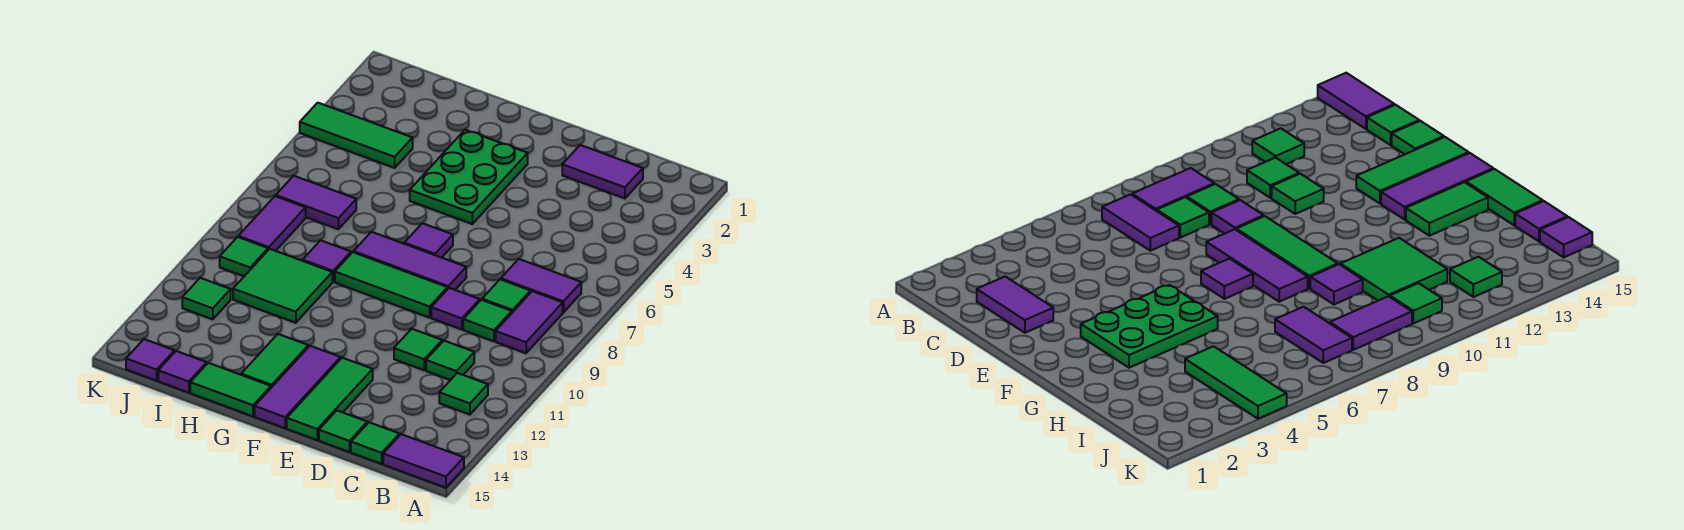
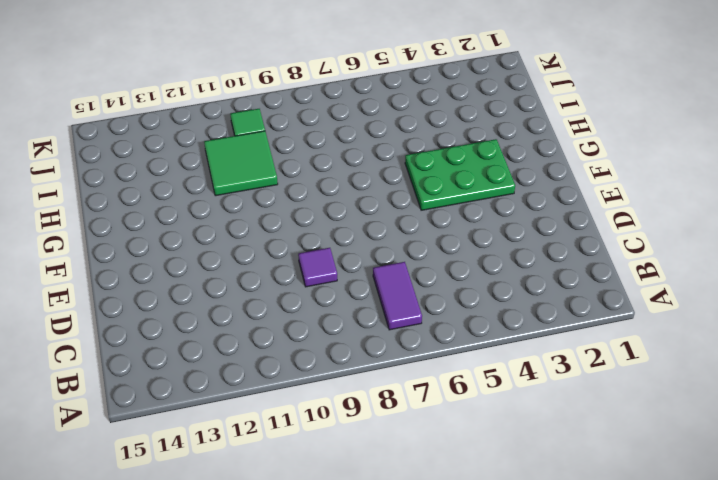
none -> purple 1x2 tile [383,434,464,488]
none -> purple 1x2 tile [496,291,563,353]
none -> green 1x1 tile [439,373,488,415]

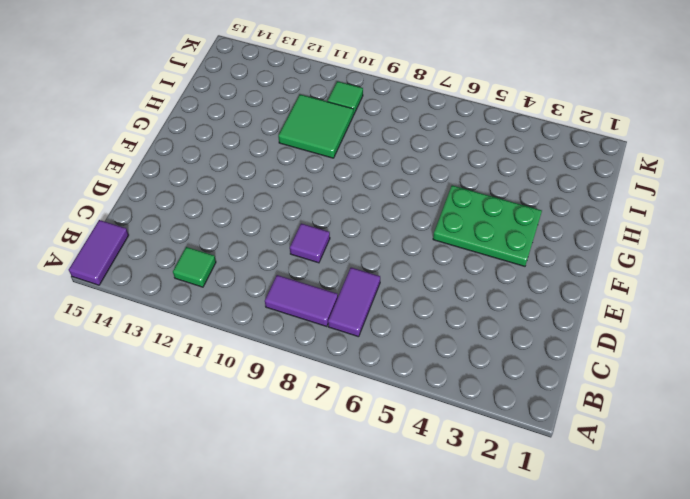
none -> purple 1x2 tile [562,145,643,198]
none -> green 1x1 tile [482,279,531,313]
none -> green 1x1 tile [463,300,512,341]

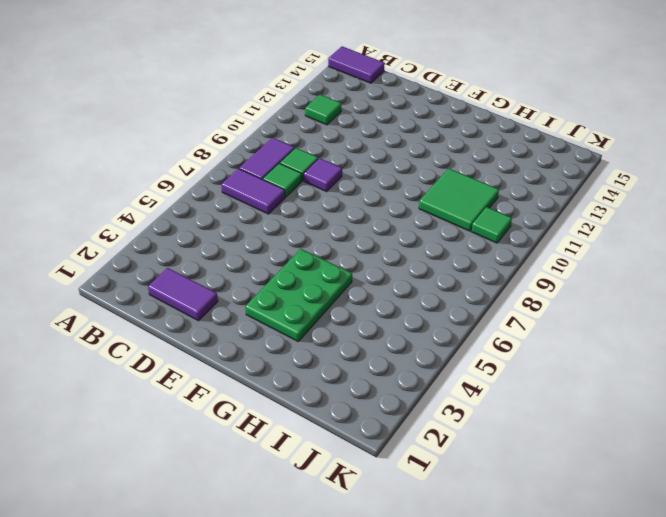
none -> green 1x1 tile [426,341,474,380]
none -> green 1x1 tile [351,422,400,464]
none -> green 1x1 tile [394,329,442,370]

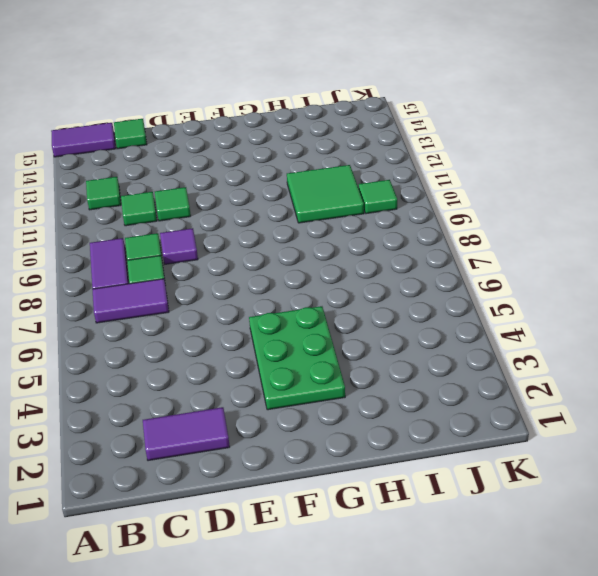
none -> green 1x1 tile [319,411,367,452]
none -> purple 1x3 tile [354,232,466,290]
none -> green 1x3 tile [335,252,448,318]

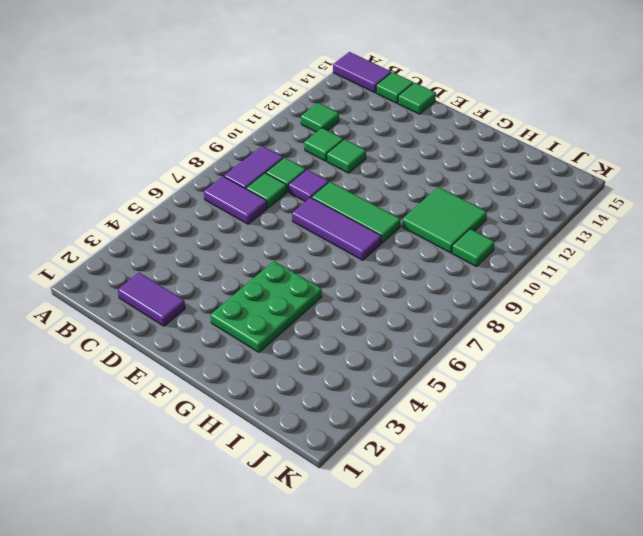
none -> green 1x3 tile [287,358,373,440]
none -> purple 1x1 tile [404,223,453,258]
none -> purple 1x3 tile [255,346,341,428]

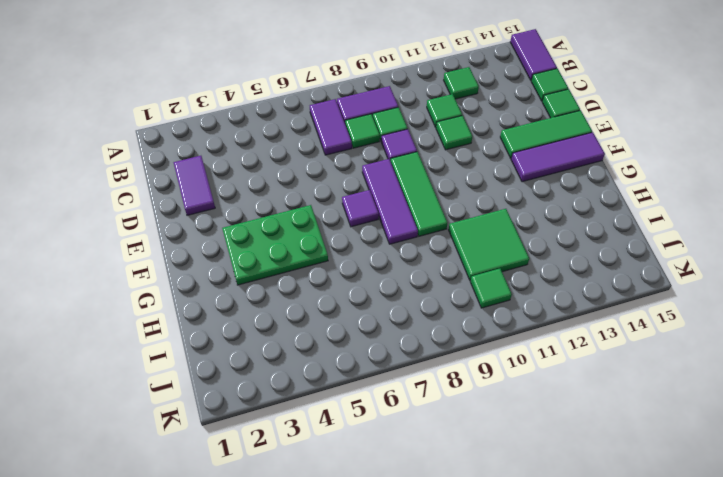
none -> green 1x2 tile [241,334,308,388]
none -> green 1x2 tile [190,363,271,416]
none -> purple 1x1 tile [303,240,351,282]

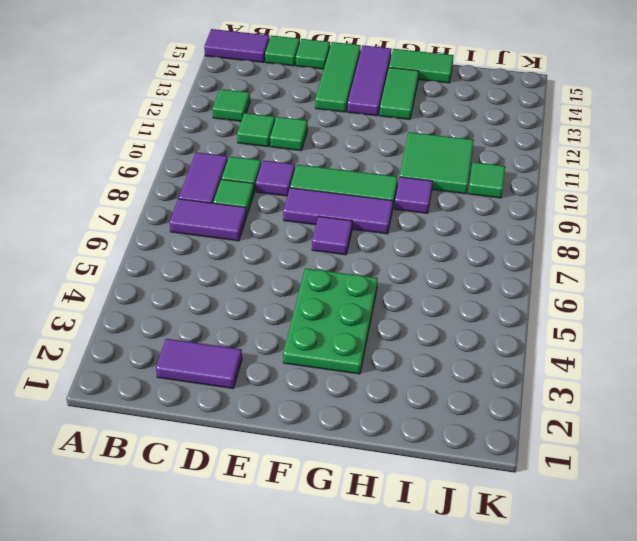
none -> green 1x3 tile [300,103,413,168]
none -> purple 1x2 tile [276,176,356,229]
none -> purple 1x1 tile [158,351,207,393]

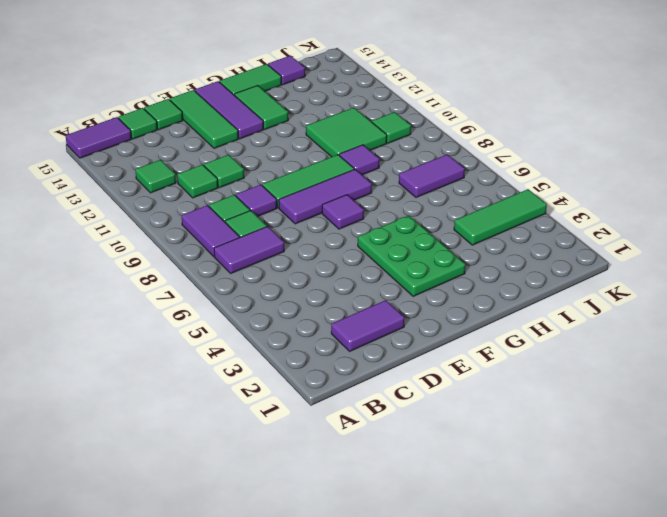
none -> purple 1x2 tile [238,196,306,251]
none -> green 1x1 tile [182,278,231,319]
none -> purple 1x1 tile [126,339,175,381]

